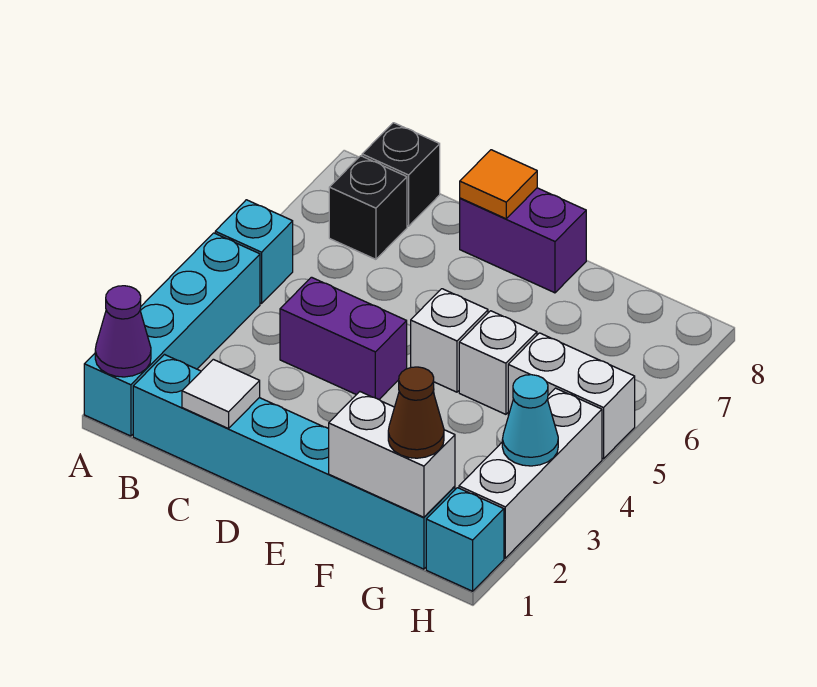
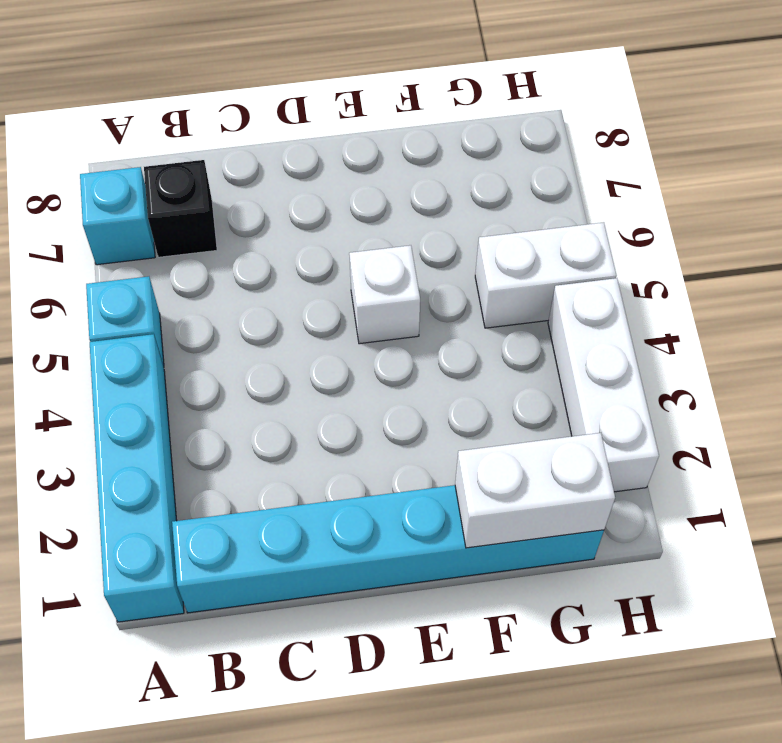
cyan 1x1 brick [80,167,155,265] -> cyan 1x1 brick moved to [426,488,504,591]
none -> black 1x1 brick [362,123,440,226]
none -> purple 1x2 brick [280,277,407,399]
none -> purple 1x2 brick [460,188,586,293]

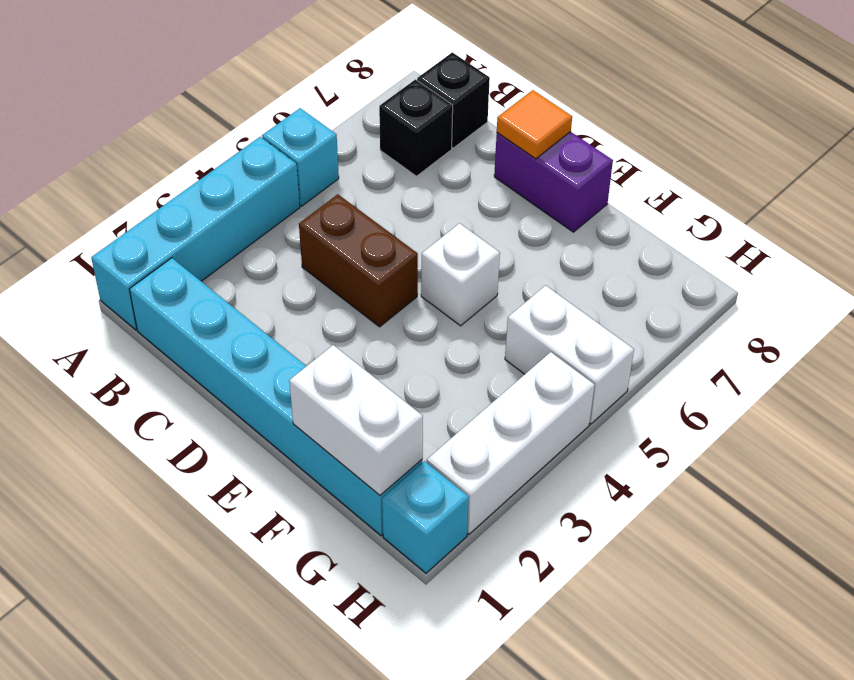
brown 1x2 brick [299,194,418,327] -> purple 1x2 brick [280,277,407,399]
none -> white 1x1 brick [459,311,537,414]
none -> purple 1x1 cone [95,286,151,377]
none -> white 1x1 tile [182,359,260,429]

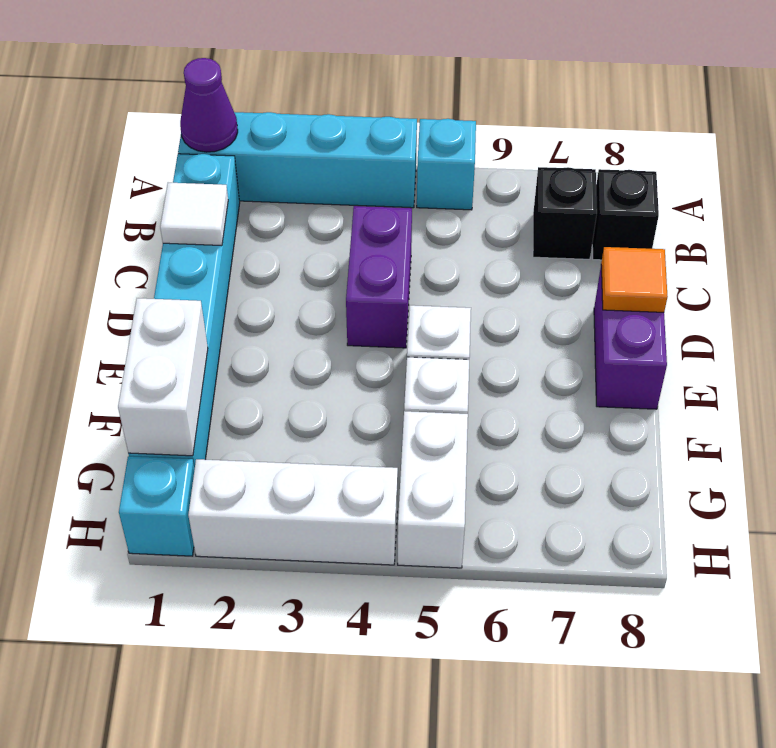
none -> cyan 1x1 cone [502,375,558,466]
none -> brown 1x1 cone [388,367,444,458]

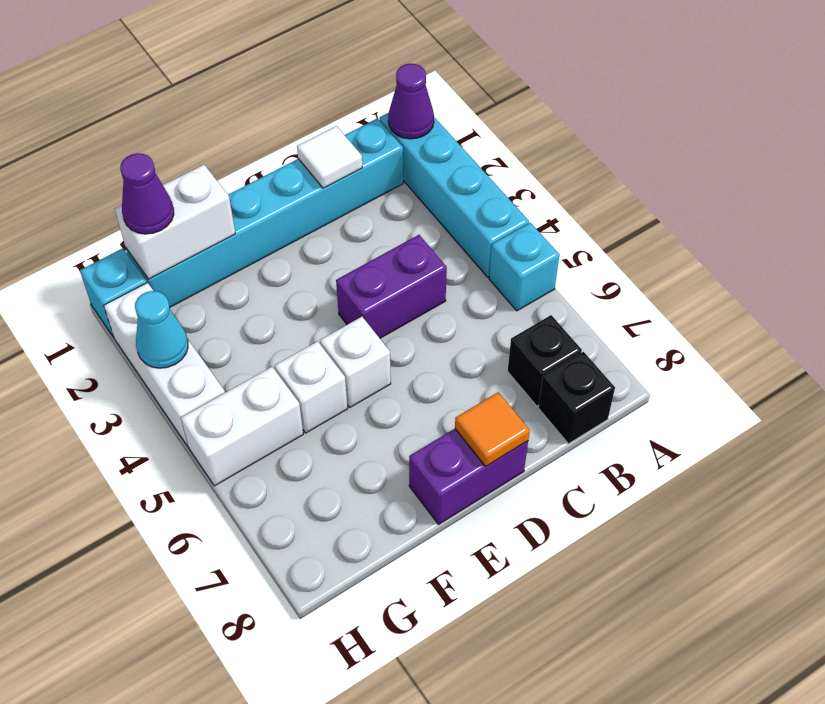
purple 1x1 cone [120,153,174,234] -> brown 1x1 cone [388,367,444,458]

